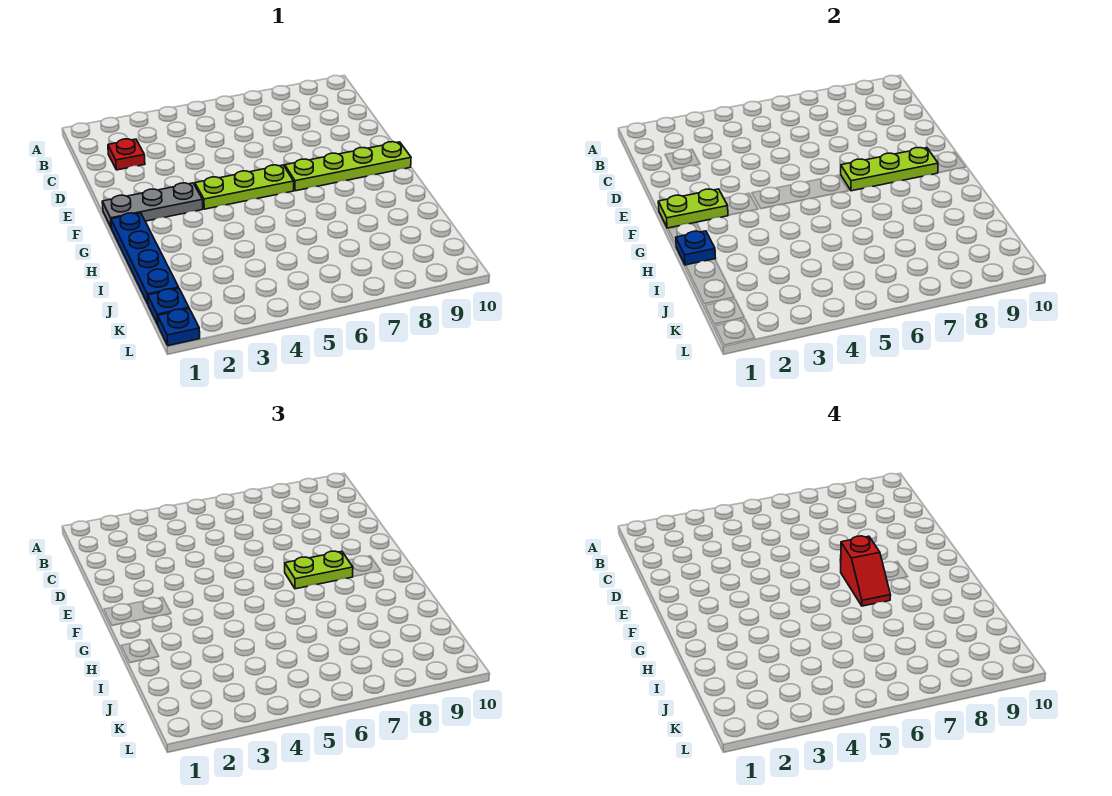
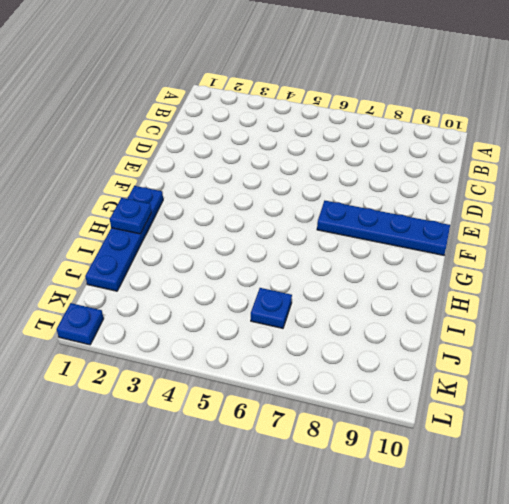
blue 1x4 plate [317,201,450,255] -> lime 1x4 plate [285,142,411,191]
blue 1x1 plate [251,288,292,328] -> blue 1x1 plate moved to [148,288,189,324]
none -> red 1x1 plate [108,139,145,170]
none -> grey 1x3 plate [102,183,203,227]
none -> lime 1x3 plate [195,165,294,209]

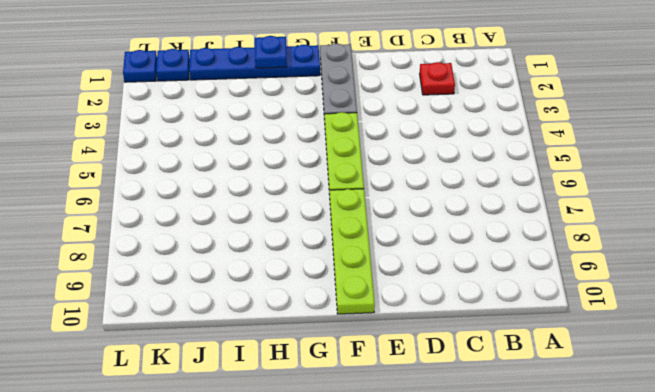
none -> lime 1x2 plate [658,189,728,228]
none -> lime 1x3 plate [841,148,938,191]
none -> lime 1x2 plate [285,551,353,589]

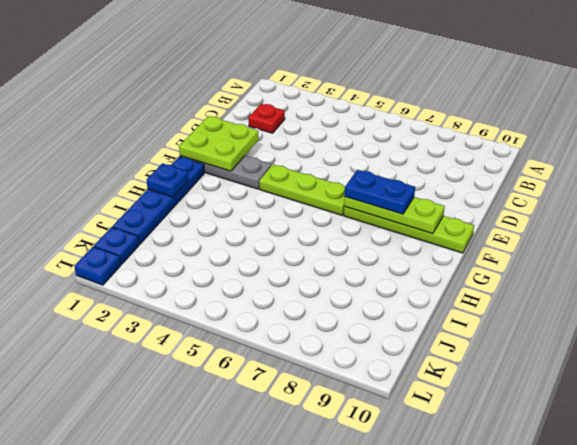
lime 2x2 plate [179,116,259,171] -> lime 1x2 plate [658,189,728,228]
blue 1x2 plate [345,170,415,214] -> lime 1x2 plate [285,551,353,589]
none -> red 1x2 slope [841,536,891,606]

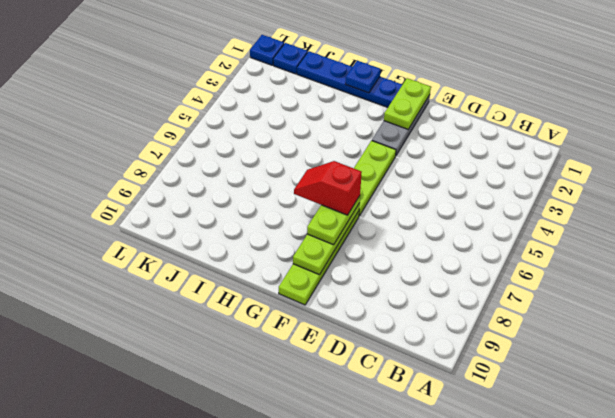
none -> red 1x1 plate [108,139,145,170]

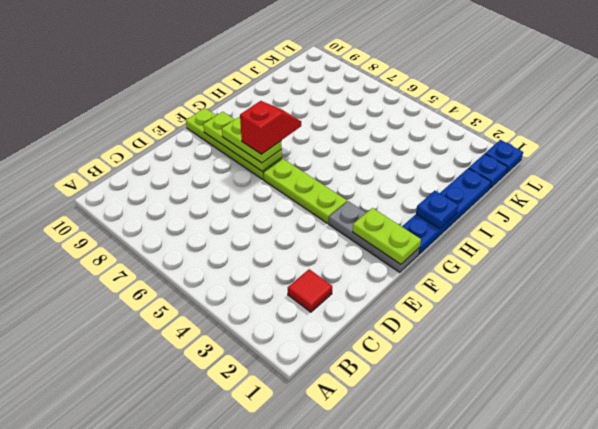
red 1x1 tile [288,269,332,312] -> red 1x1 plate [108,139,145,170]

